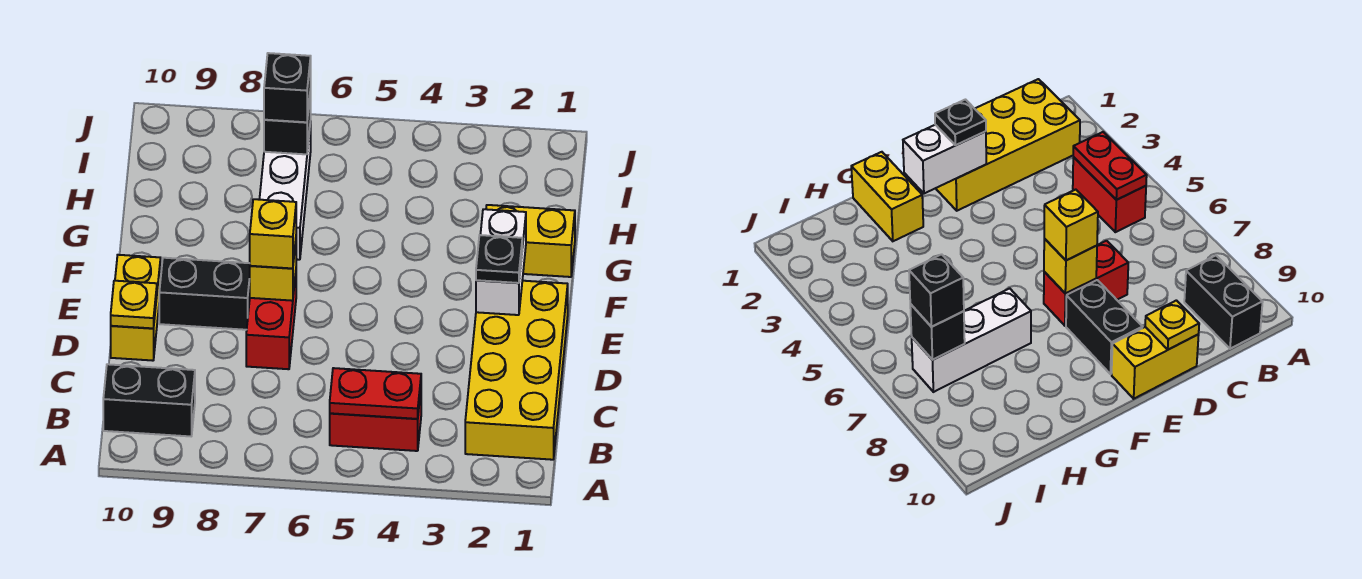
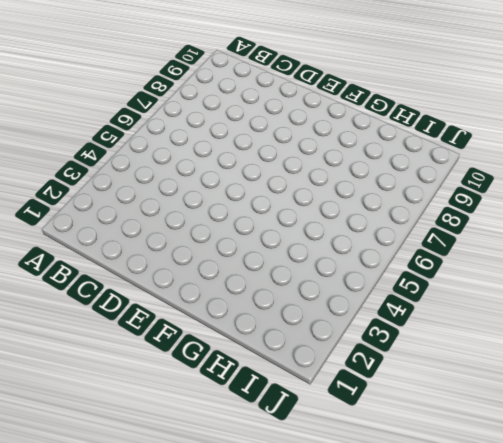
none -> yellow 2x4 brick [465,281,568,460]
none -> red 1x2 brick [330,392,421,451]
none -> black 1x2 brick [103,364,195,436]

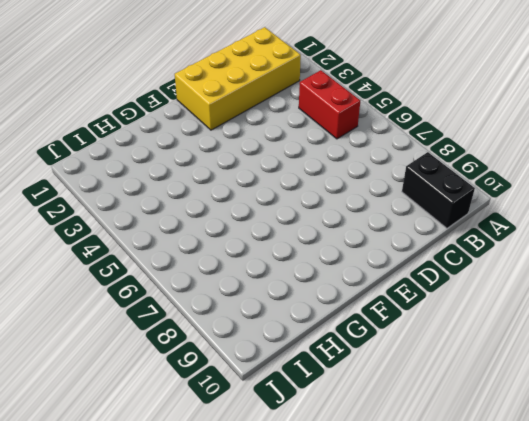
none -> red 1x2 brick [246,274,296,369]
none -> yellow 1x2 brick [111,255,161,361]
none -> black 1x2 brick [159,258,250,330]

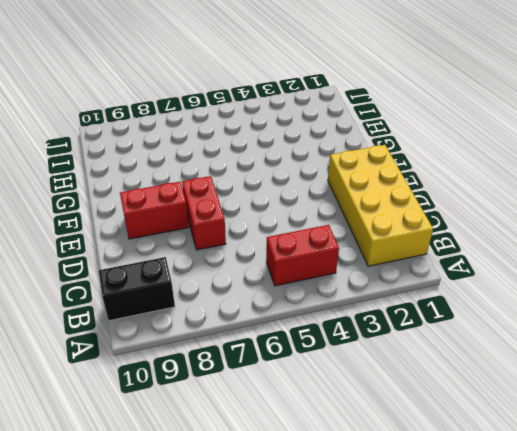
red 1x2 brick [120,182,189,239] -> black 1x2 brick [159,258,250,330]
none -> yellow 1x2 brick [111,255,161,361]
none -> yellow 1x2 brick [486,205,575,277]
none -> white 1x3 brick [259,121,311,260]

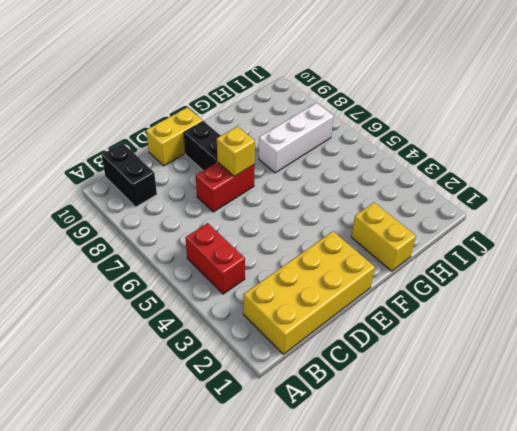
none -> red 1x2 plate [330,368,421,419]
none -> yellow 1x1 plate [111,281,157,328]
none -> white 1x2 brick [476,209,526,315]

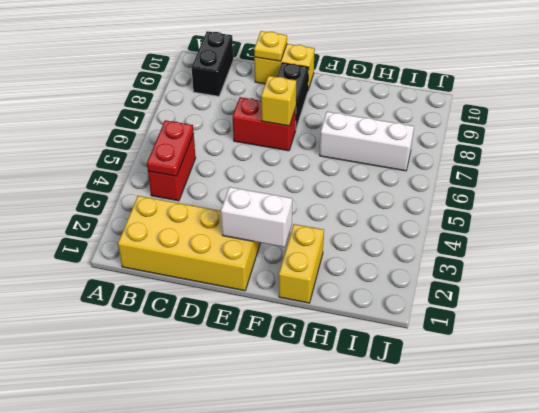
none -> black 1x1 brick [264,89,311,154]
none -> black 1x1 plate [476,235,522,283]
none -> yellow 1x1 brick [250,199,296,269]

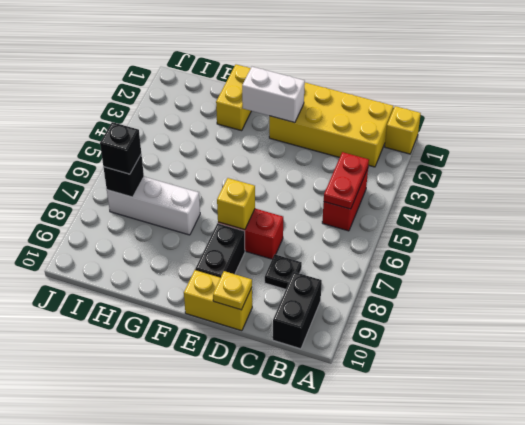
yellow 1x1 brick [385,106,421,154] -> yellow 1x1 brick moved to [250,199,296,269]
black 1x1 plate [265,255,302,289] -> black 1x1 plate moved to [476,235,522,283]

